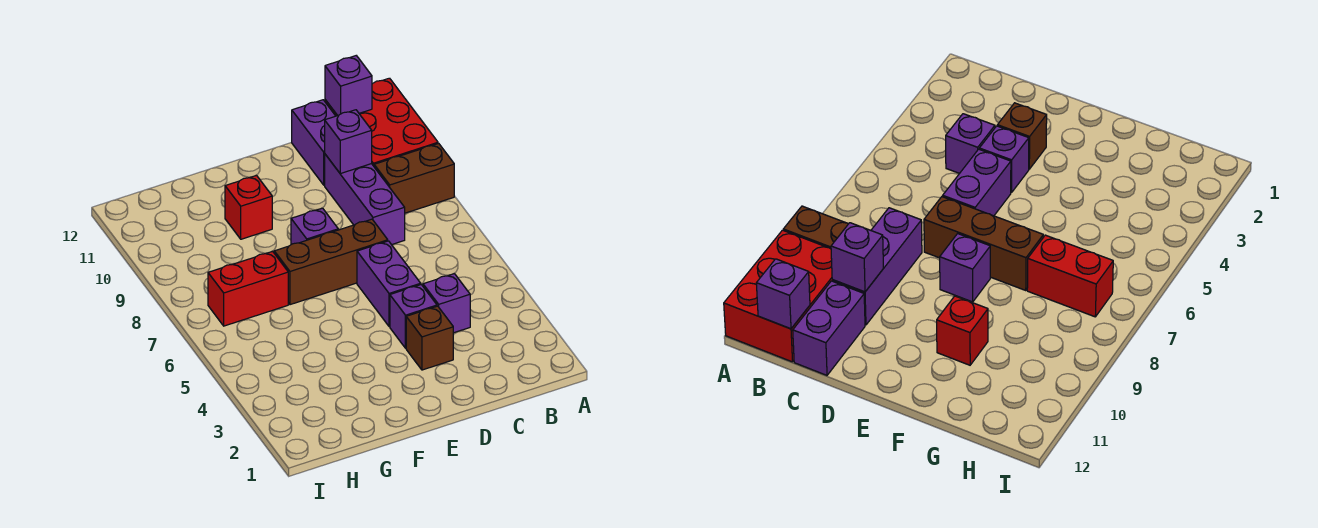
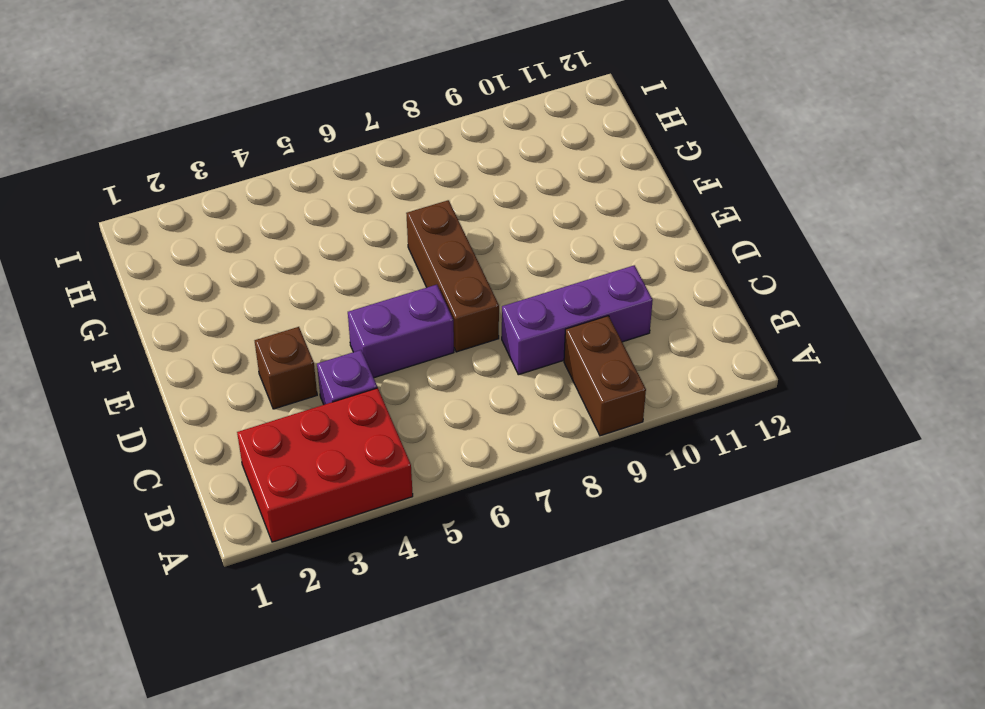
red 2x3 brick [237,388,413,542] -> red 2x3 brick moved to [325,78,438,166]
none -> purple 1x2 brick [292,100,335,185]
none -> purple 1x1 brick [390,285,437,348]
none -> purple 1x1 brick [291,208,338,245]

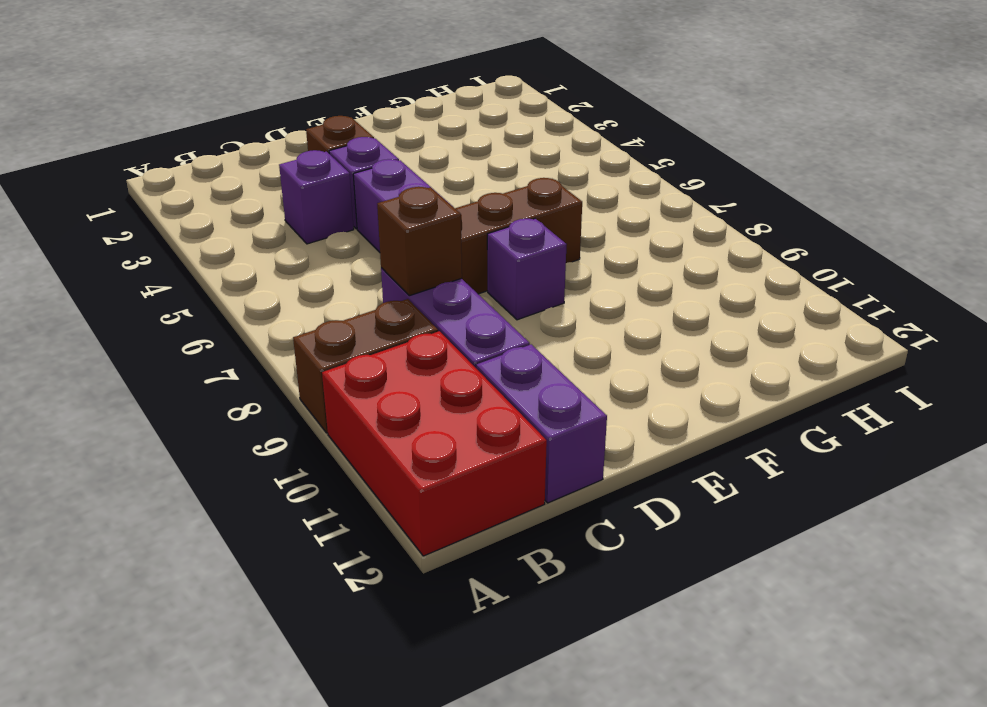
brown 1x1 brick [377,187,462,296] -> none
none -> red 1x1 brick [225,176,272,239]
none -> red 1x2 brick [208,251,288,326]
none -> purple 1x1 brick [325,56,372,116]

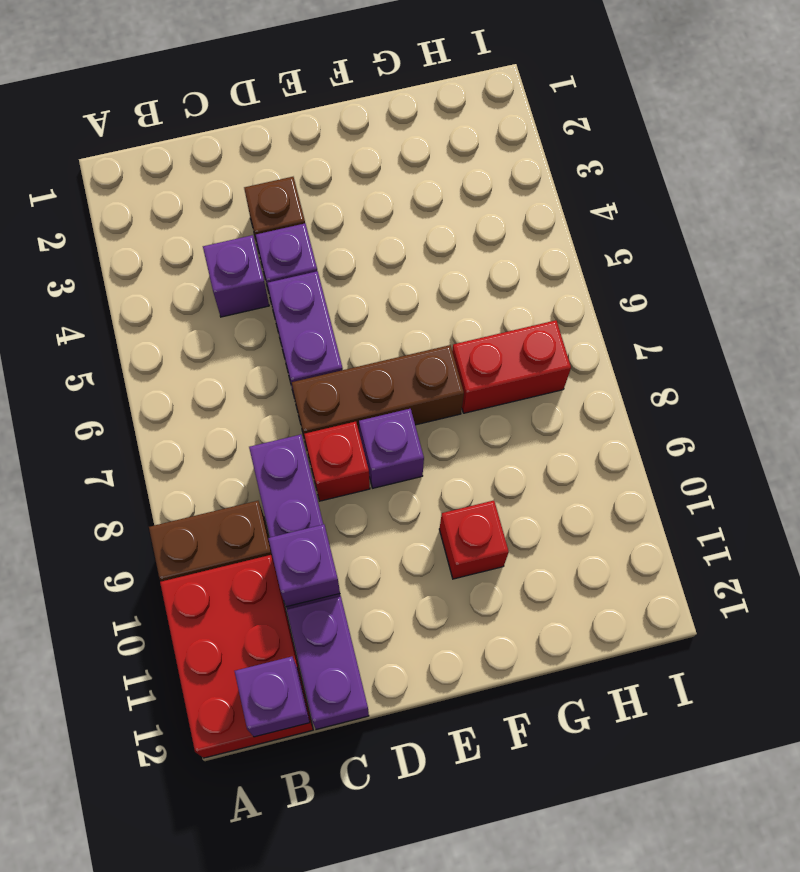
red 1x1 brick [304,422,370,501] -> none

